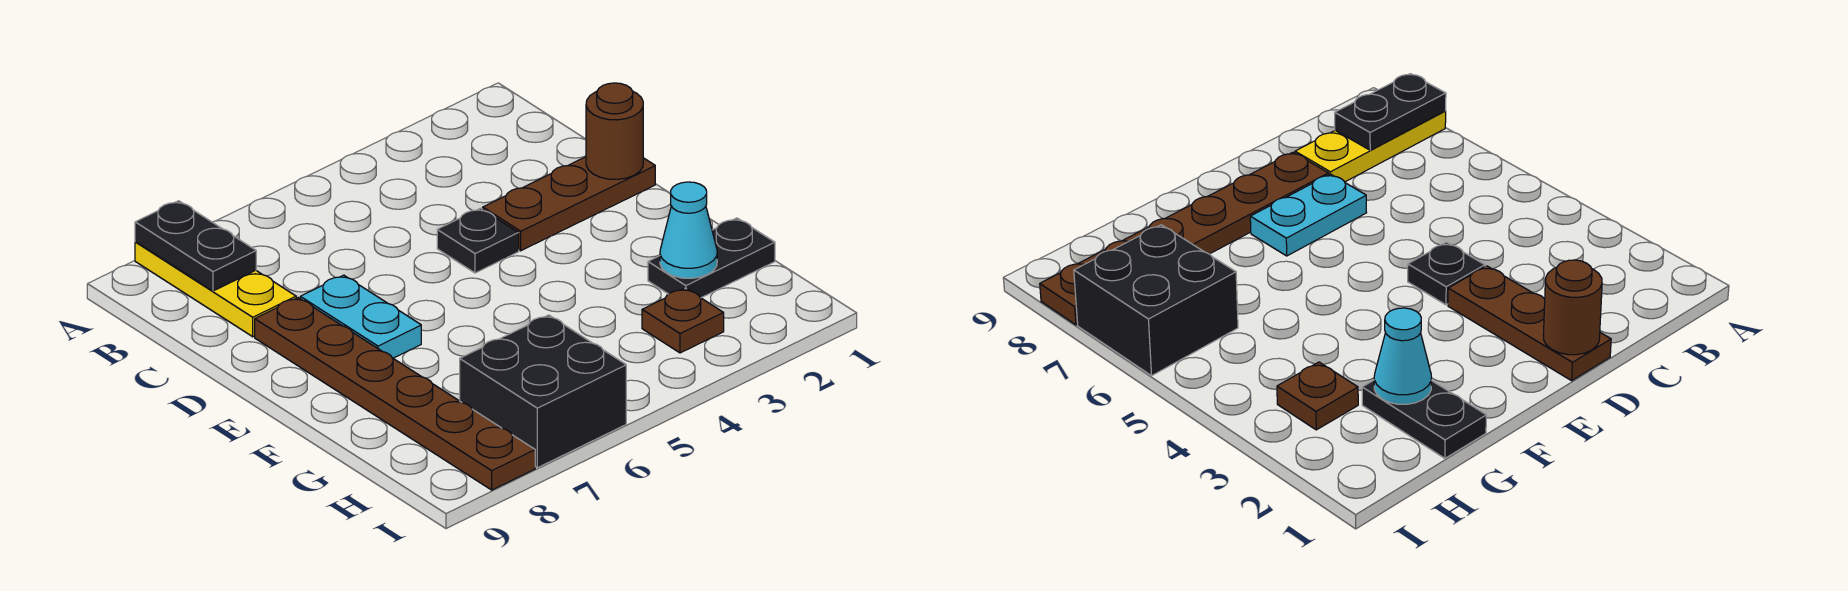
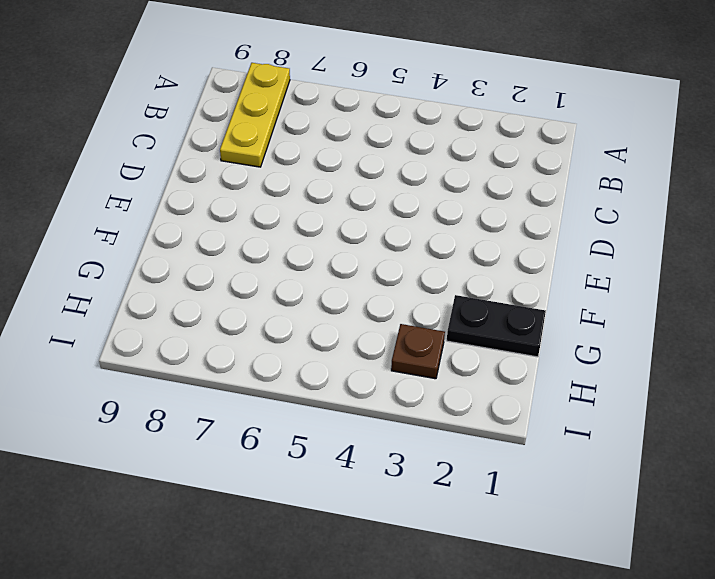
none -> brown 1x3 plate [483,157,655,251]
none -> black 1x1 plate [437,208,519,273]

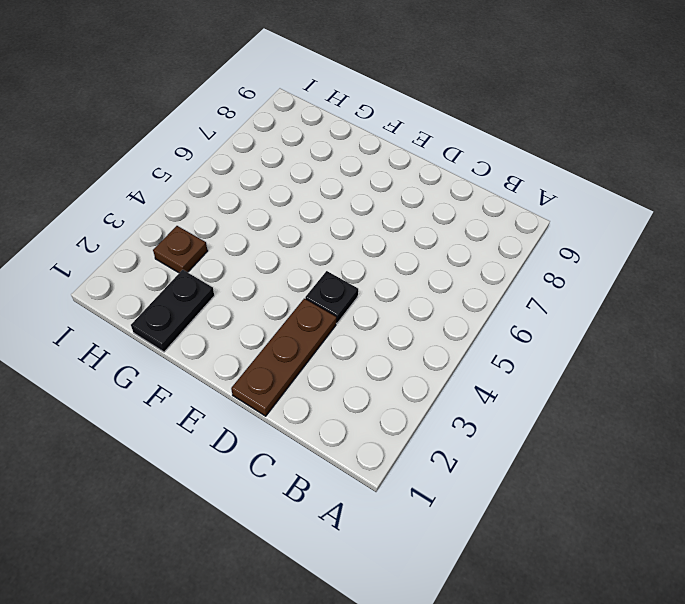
none -> yellow 1x3 plate [135,242,296,337]
none -> cyan 1x2 plate [300,275,421,358]

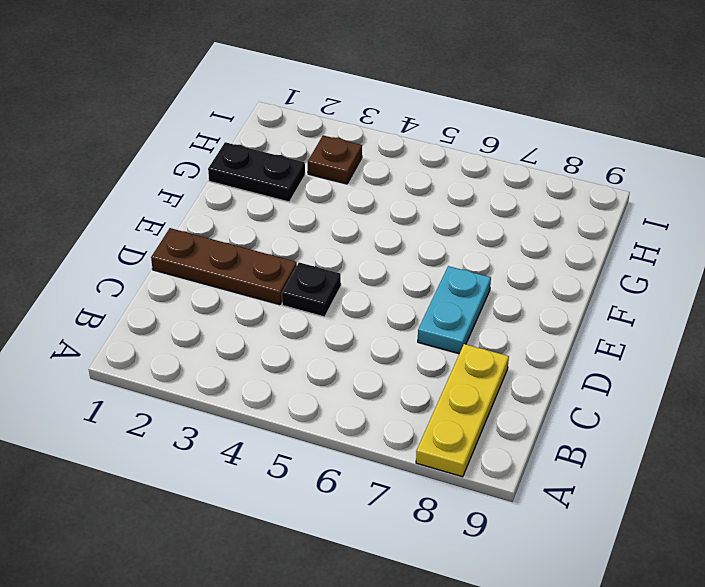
none -> brown 1x6 plate [255,298,535,490]
none -> black 2x2 brick [460,315,626,468]

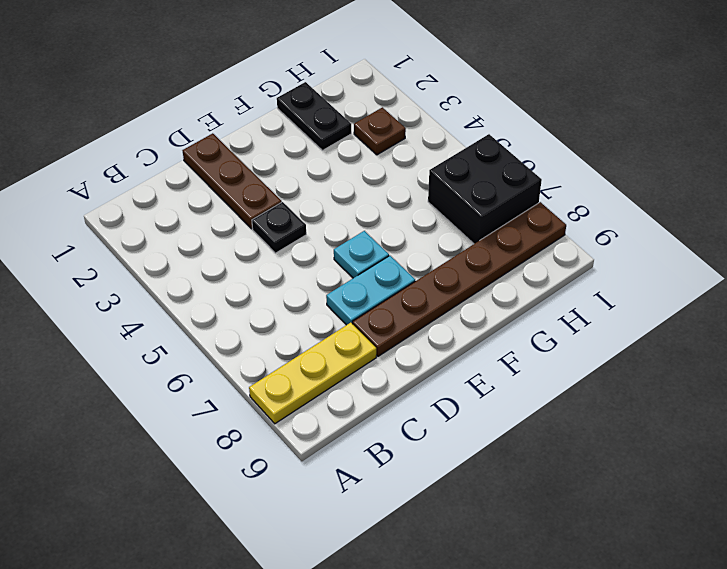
cyan 1x1 plate [334,231,389,278] -> none
none -> black 1x2 plate [135,201,256,291]
none -> brown 1x1 round brick [586,83,643,179]

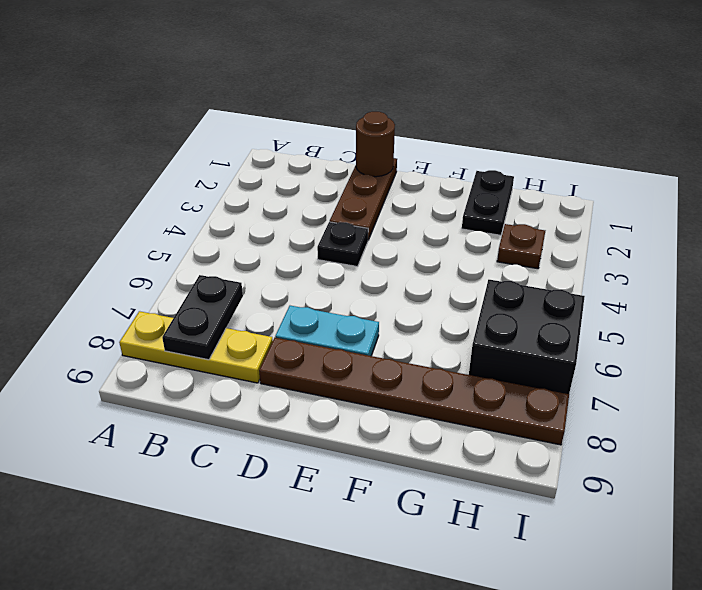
black 1x2 plate [162,275,243,360] -> black 1x2 plate turned to [135,201,256,291]
none -> cyan 1x1 cone [660,182,717,278]

